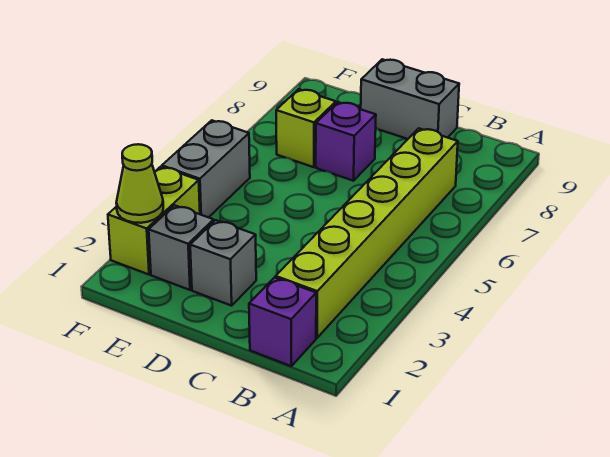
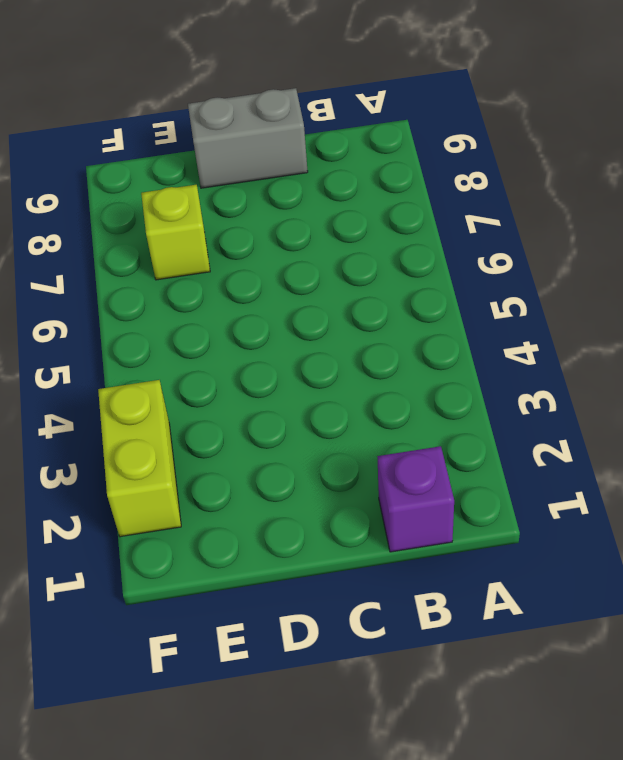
none -> lime 1x6 brick [276,128,458,338]
none -> grey 1x1 brick [190,220,256,306]

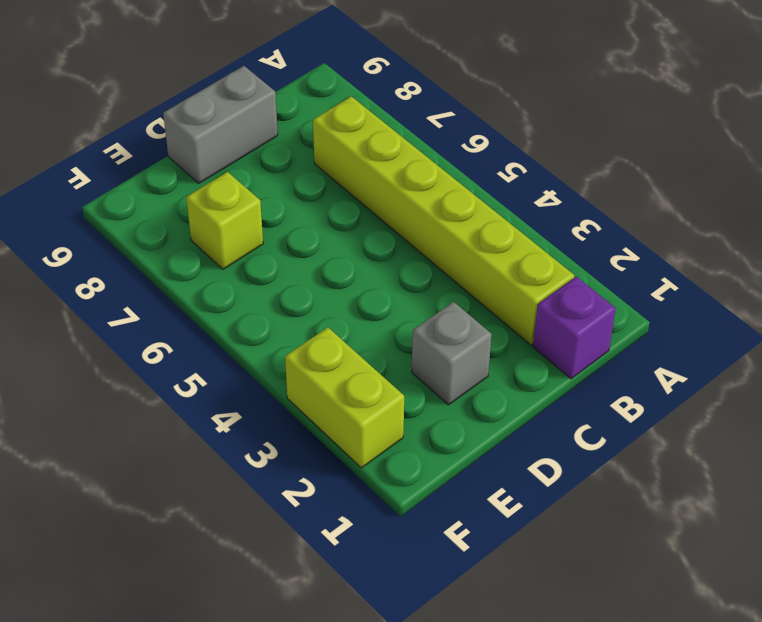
none -> purple 1x1 brick [316,102,376,181]
none -> grey 1x1 brick [149,205,214,290]

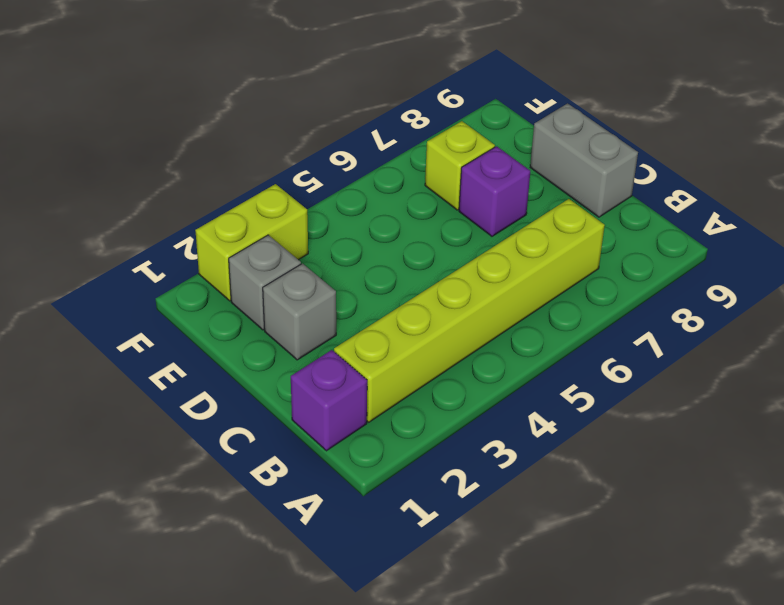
none -> grey 1x2 brick [162,120,250,217]
none -> lime 1x1 cone [116,144,163,223]

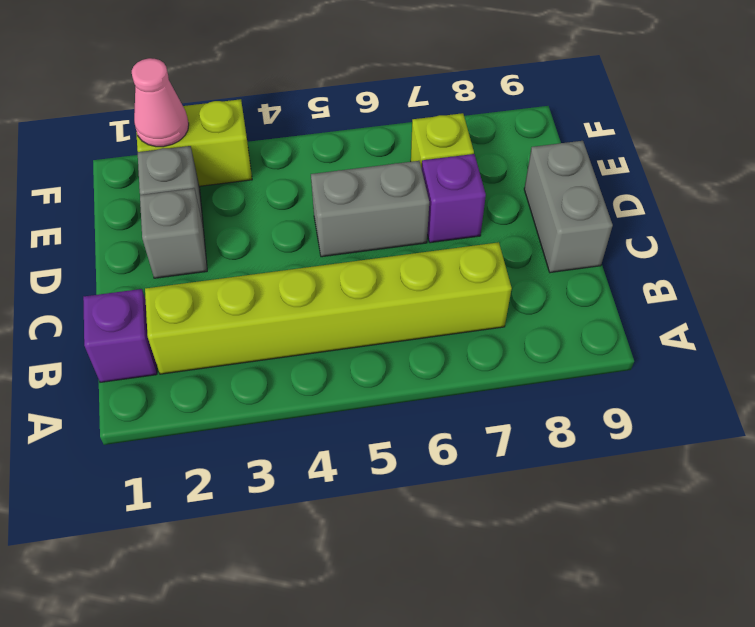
grey 1x2 brick [311,161,429,257] -> grey 1x2 brick moved to [162,120,250,217]
pink 1x1 cone [132,58,189,147] -> lime 1x1 cone [116,144,163,223]

